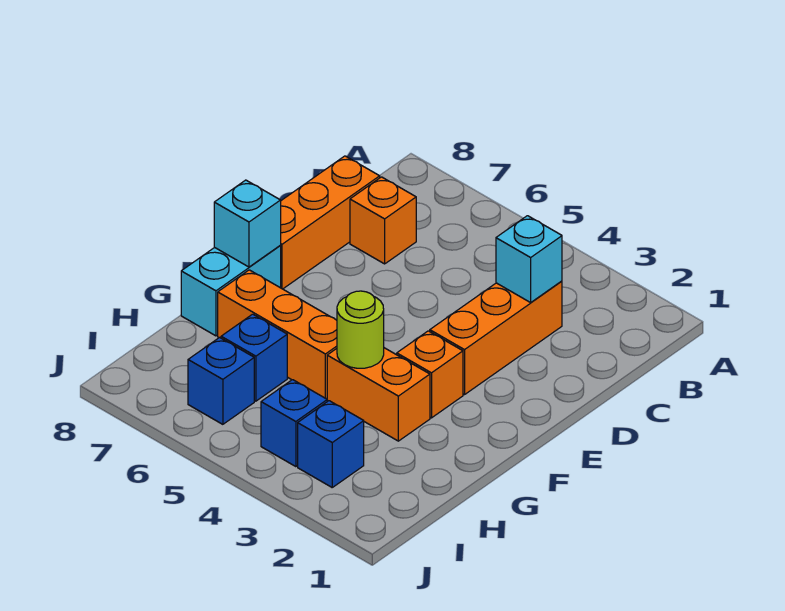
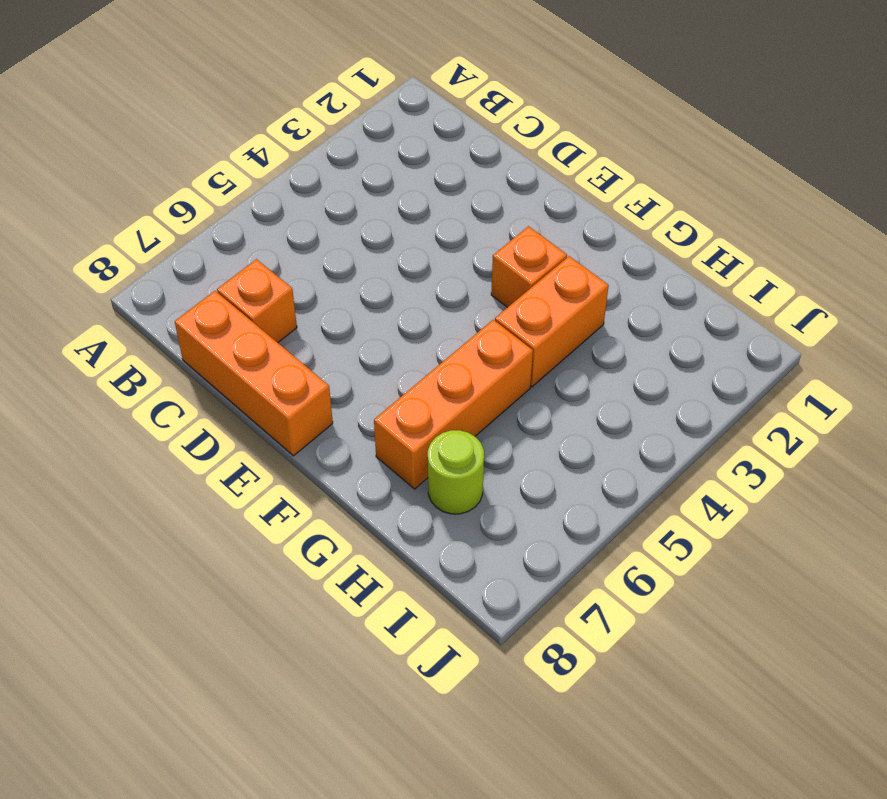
lime 1x1 round brick [428,430,484,514] -> lime 1x1 round brick moved to [337,291,384,368]
none -> orange 1x3 brick [430,281,562,395]
none -> cyan 1x2 brick [181,246,281,336]
none -> blue 1x1 brick [221,314,287,401]

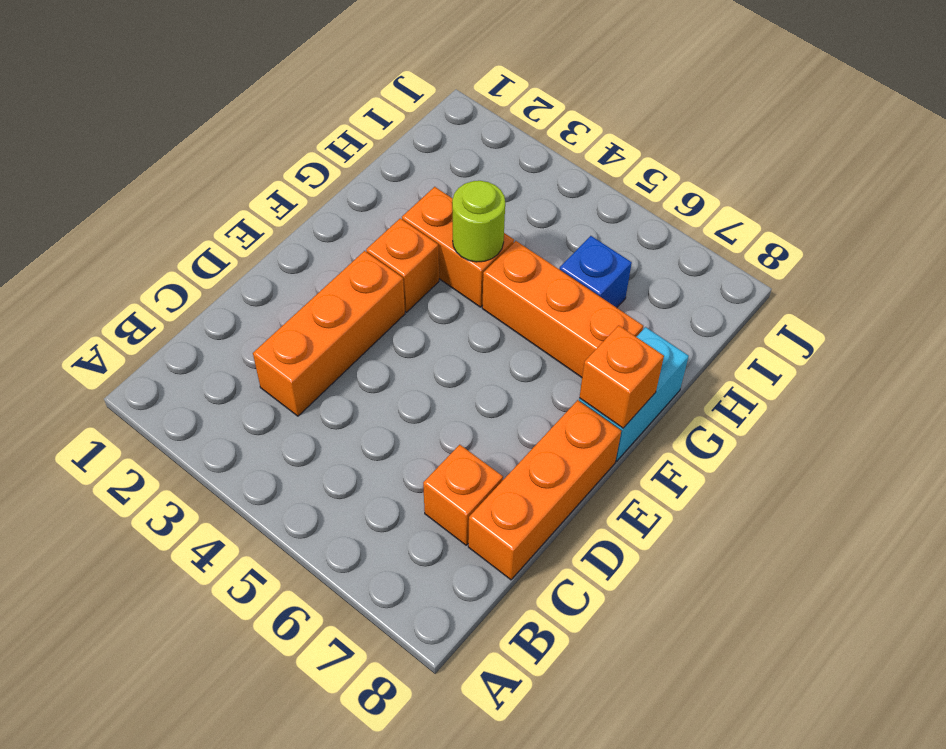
orange 1x1 brick [579,325,664,428] -> cyan 1x1 brick [214,180,281,267]
none -> blue 1x1 brick [298,401,364,487]
none -> blue 1x1 brick [261,380,327,467]
none -> blue 1x1 brick [188,338,254,424]

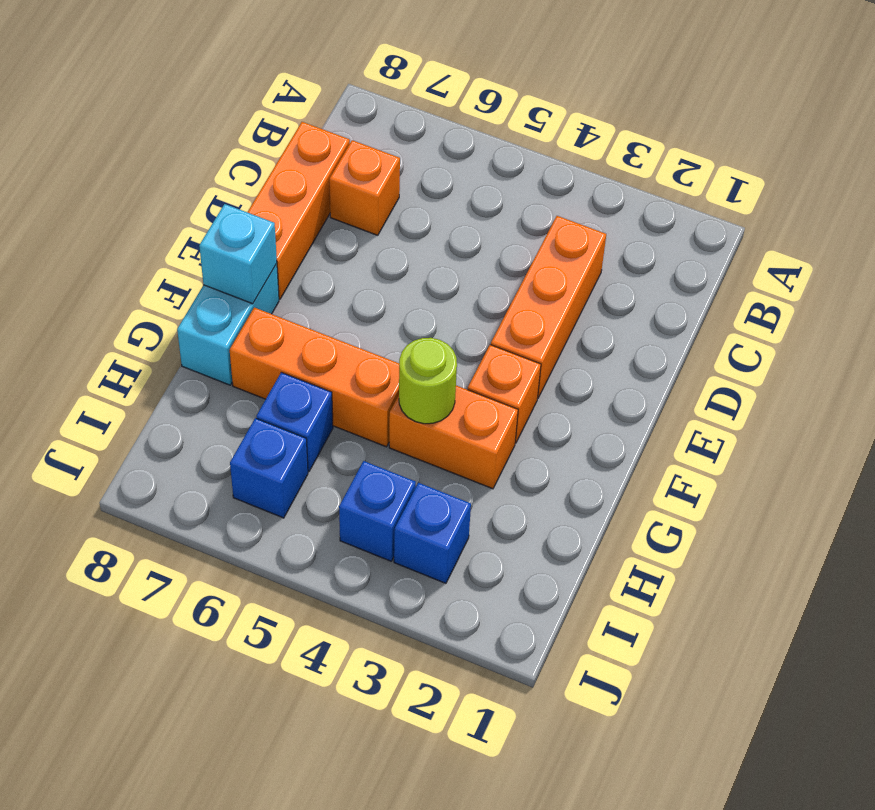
none -> cyan 1x1 brick [496,216,562,302]

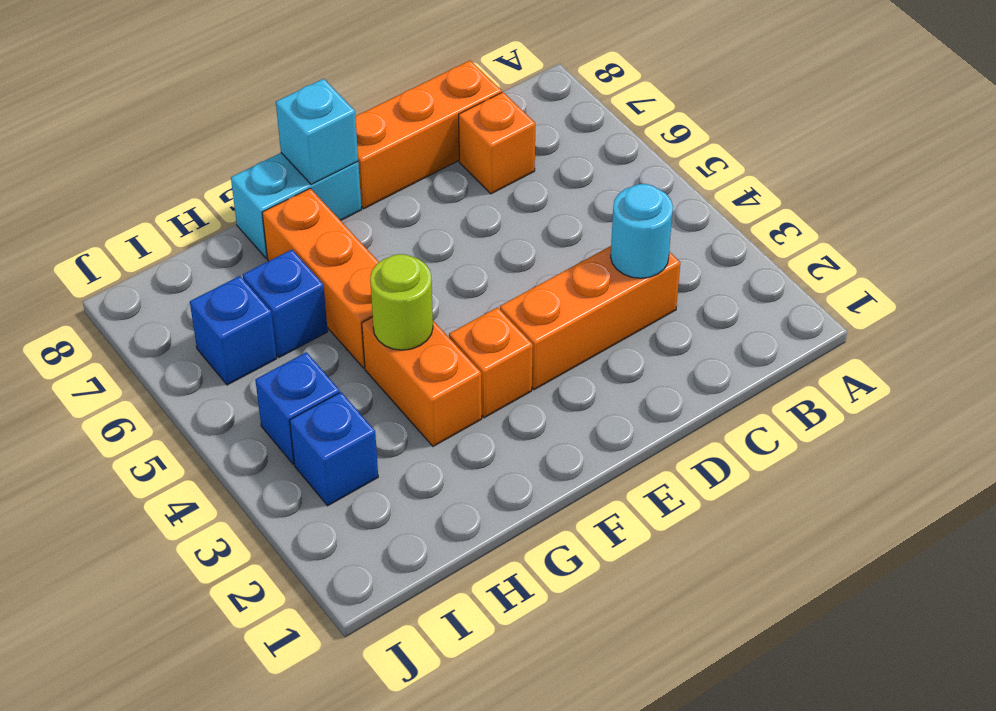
cyan 1x1 round brick [611,184,673,278] -> cyan 1x1 brick [496,216,562,302]

